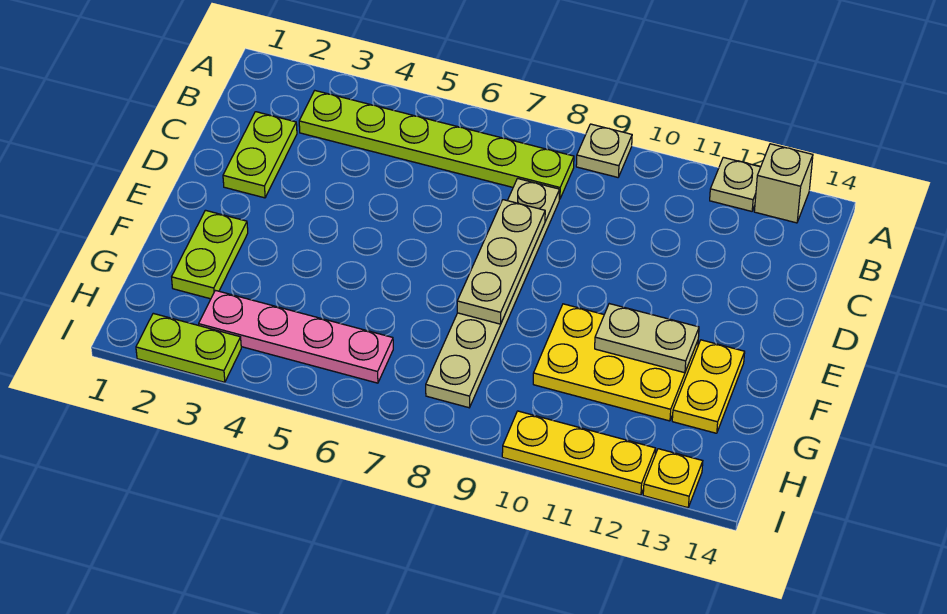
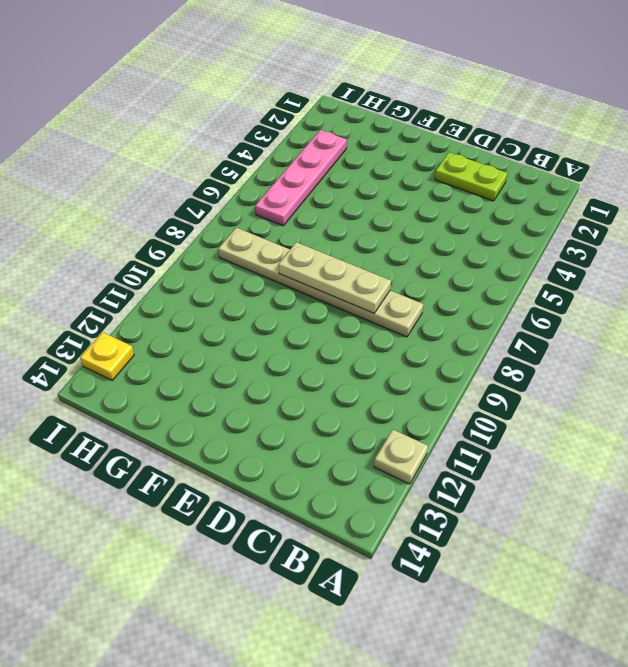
none -> tan 1x1 plate [576,124,632,177]
none -> tan 1x1 brick [754,144,813,223]
none -> lime 1x6 plate [299,91,574,199]

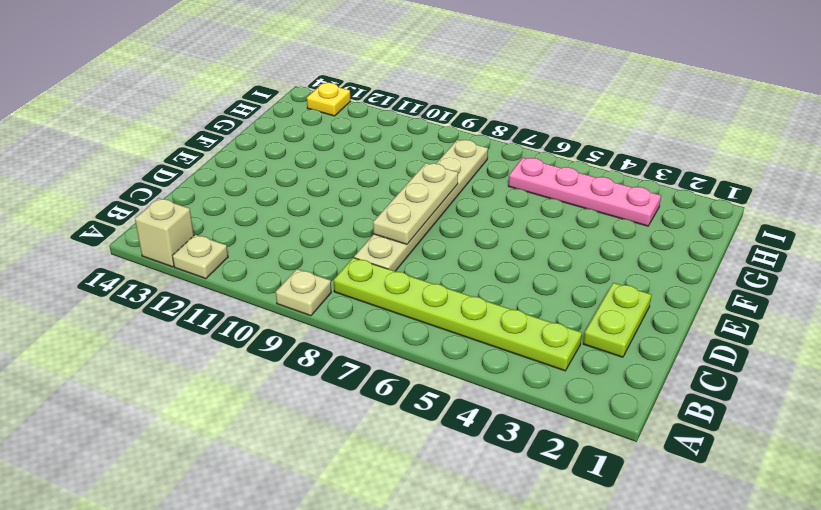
none -> lime 1x2 plate [172,210,248,299]
none -> yellow 2x3 plate [533,304,698,421]
none -> yellow 1x2 plate [672,340,745,433]

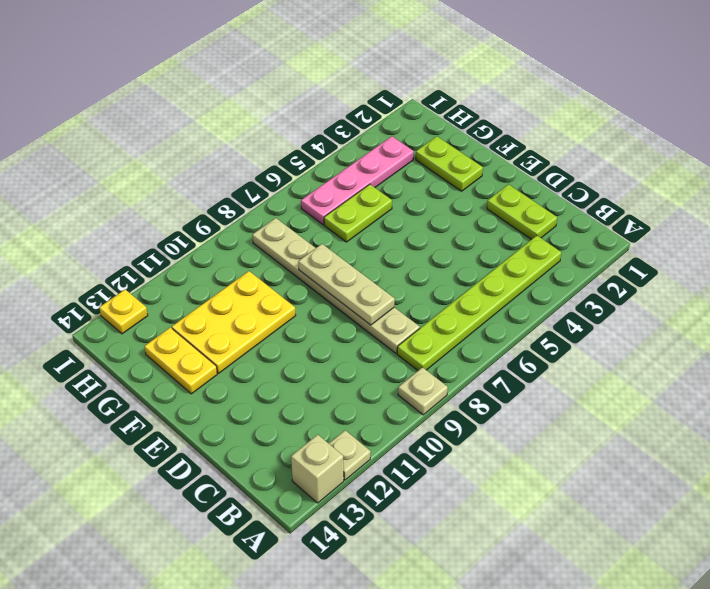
lime 1x2 plate [324,184,392,242] -> lime 1x2 plate moved to [136,313,241,382]
none -> yellow 1x3 plate [502,411,656,495]
none -> tan 1x2 plate [595,304,699,373]

